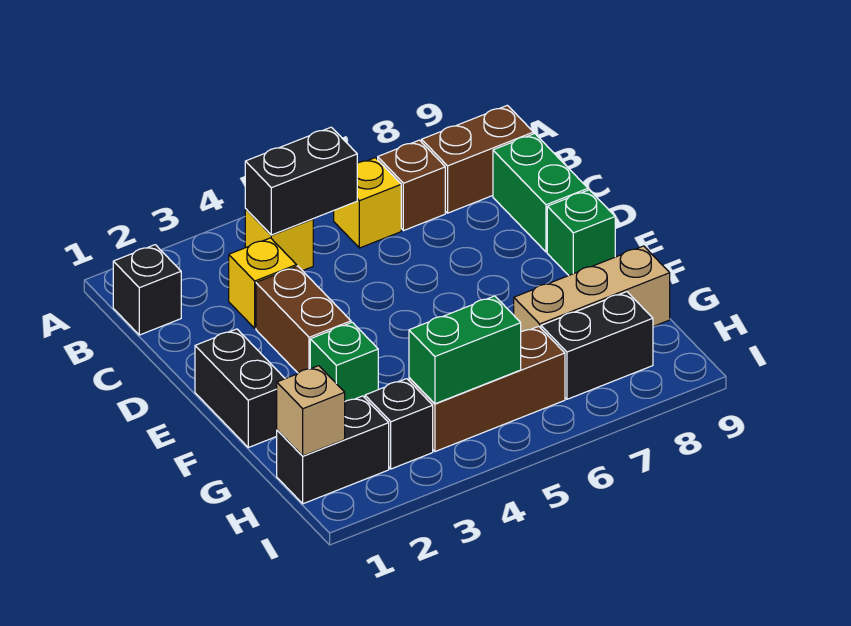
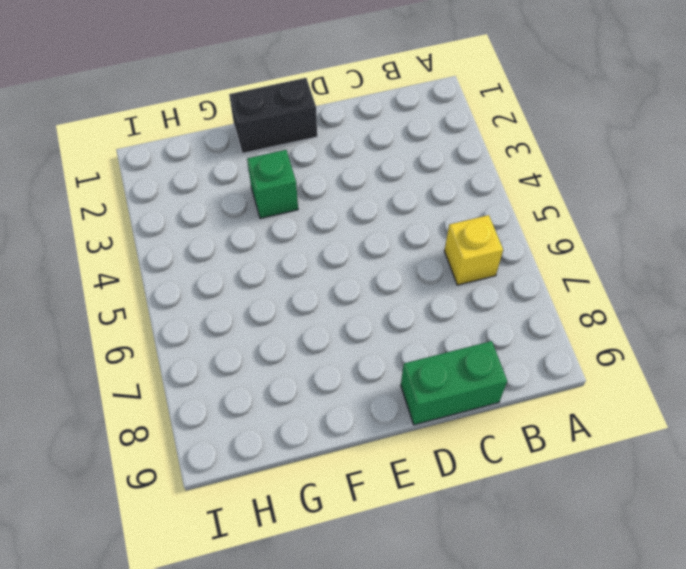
none -> black 1x1 brick [113,245,181,335]
none -> yellow 1x1 brick [245,209,313,271]
none -> brown 1x1 brick [378,140,445,231]

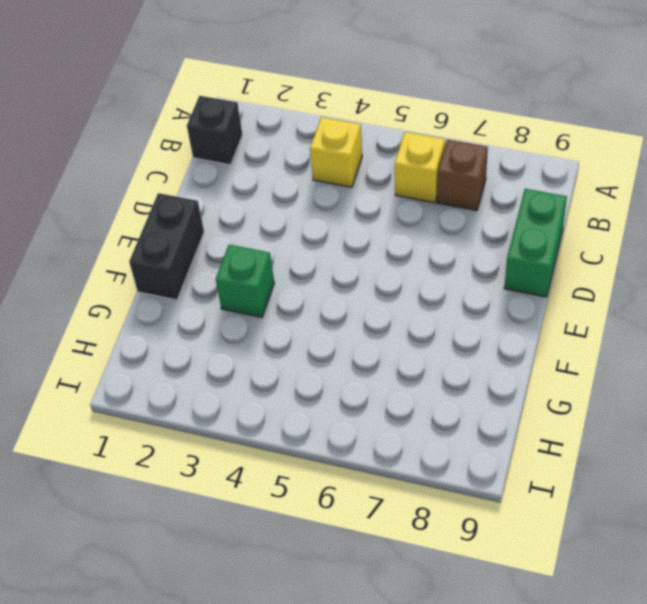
none -> brown 1x2 brick [422,105,533,213]
none -> yellow 1x1 brick [229,238,297,328]
none -> brown 1x2 brick [256,266,351,373]

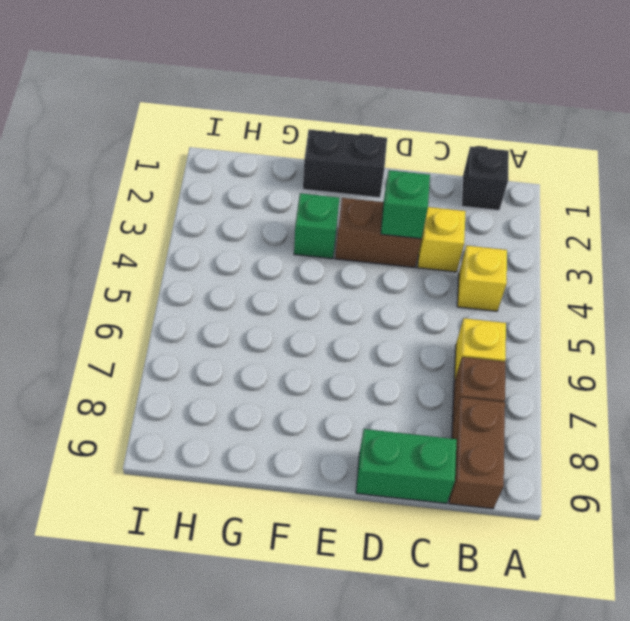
green 1x1 brick [381,170,430,239] -> green 1x1 brick moved to [547,190,615,275]
none -> tan 1x3 brick [514,246,670,332]
none -> black 1x2 brick [277,396,389,504]
none -> black 1x1 brick [365,379,433,469]

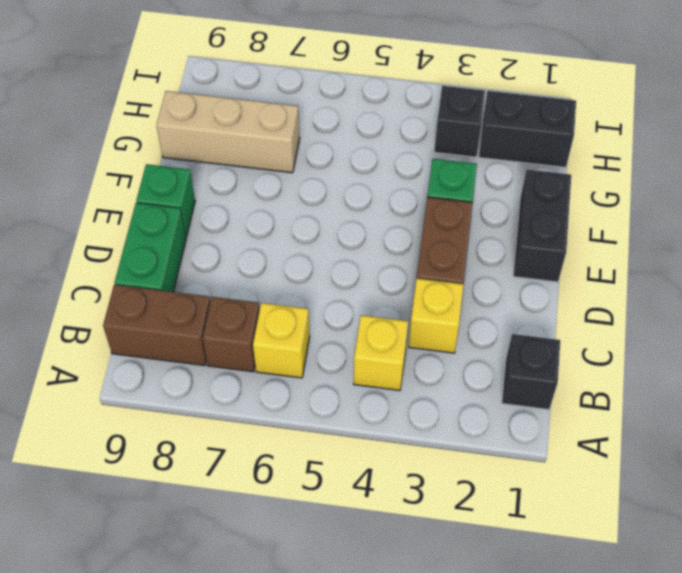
none -> brown 1x3 brick [409,326,565,452]
none -> black 1x2 brick [541,292,653,399]
none -> black 1x2 brick [245,127,357,235]

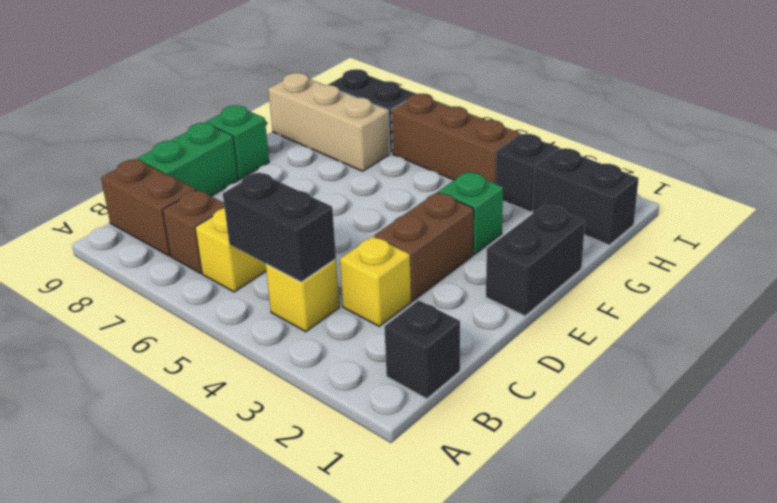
none -> tan 1x1 brick [277,366,345,456]
none -> green 1x2 brick [409,296,521,404]

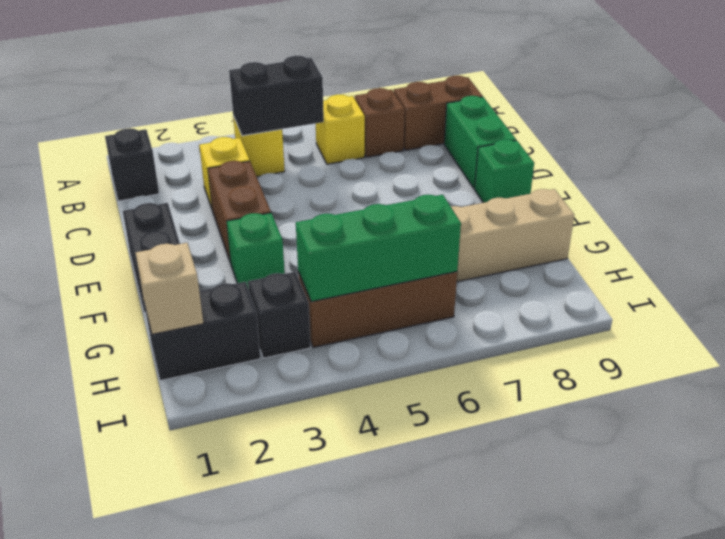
green 1x3 brick [296,195,461,302] -> green 1x2 brick [409,296,521,404]
none -> black 1x2 brick [541,292,653,399]

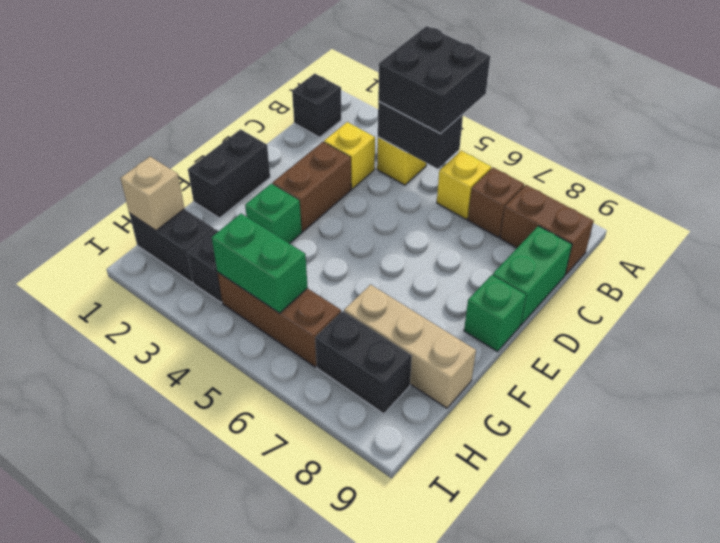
black 2x2 brick [378,26,490,134] -> none

